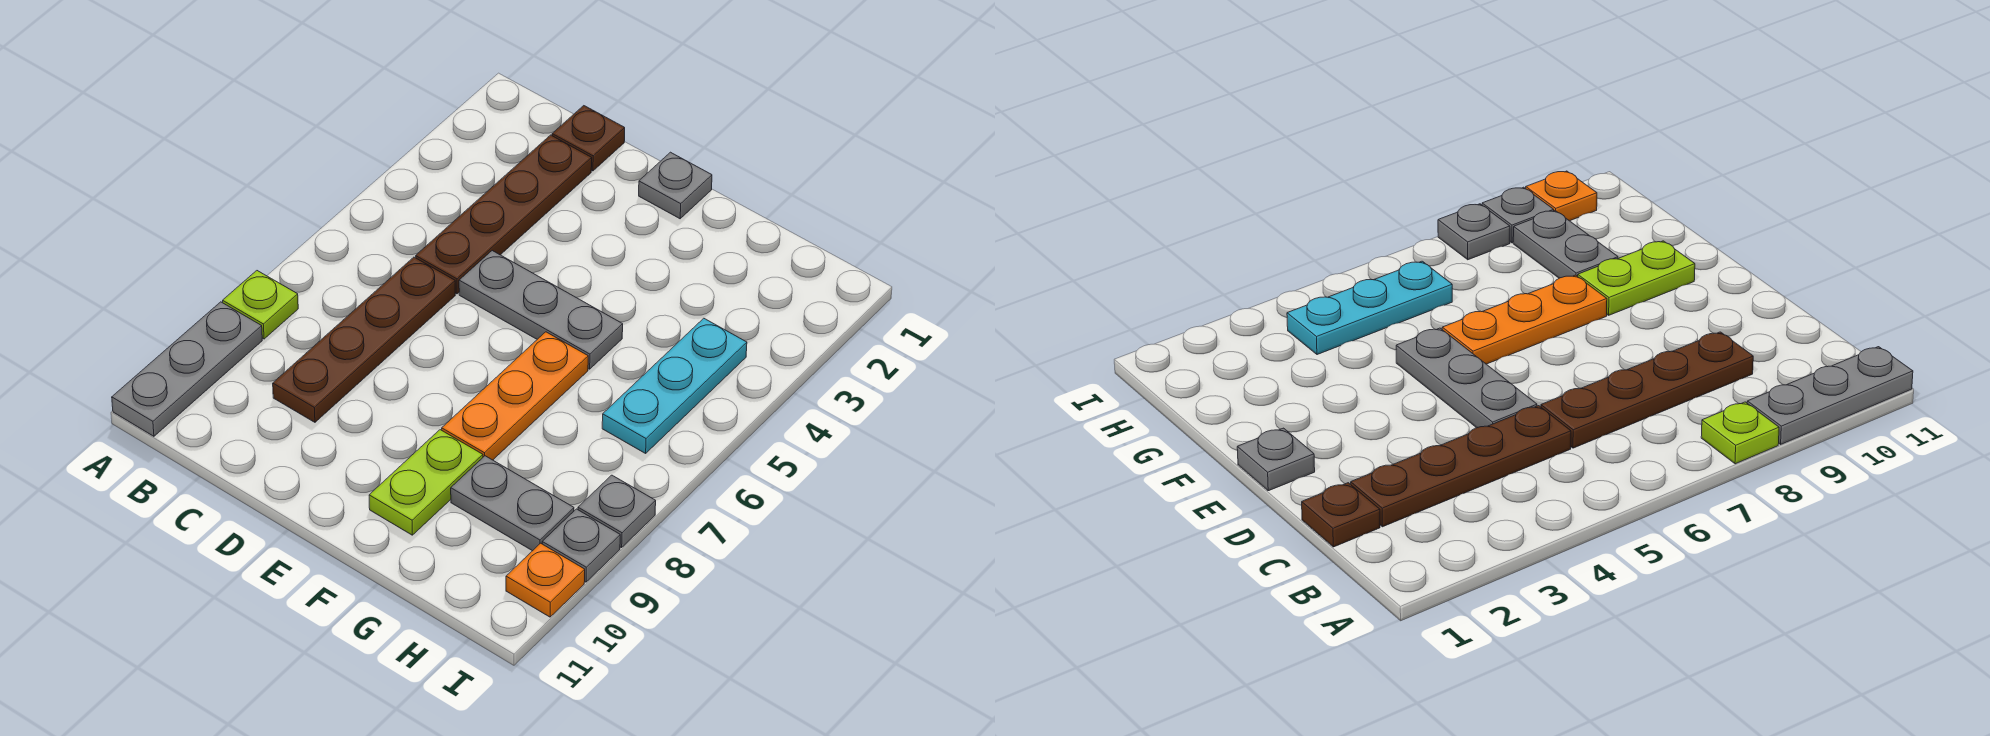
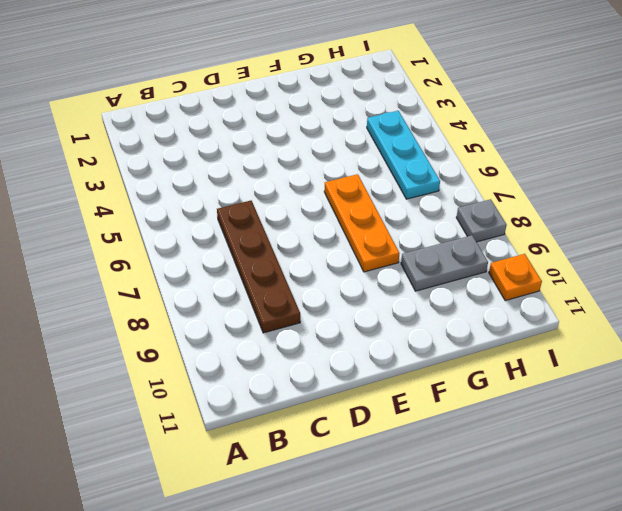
none -> lime 1x1 plate [223,271,298,339]
none -> grey 1x3 plate [112,302,262,436]
none -> brown 1x1 plate [552,106,625,171]

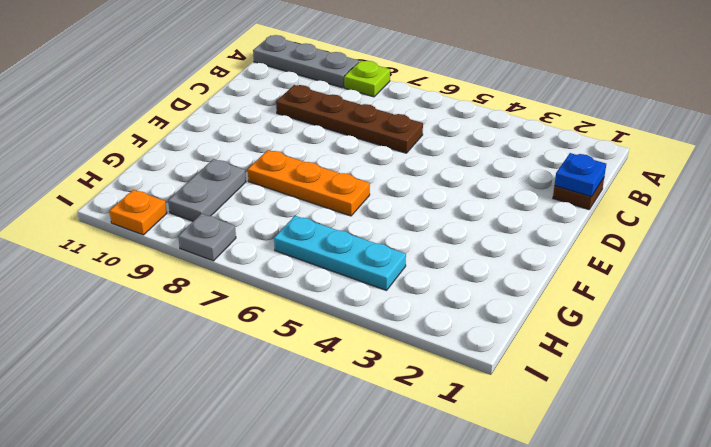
blue 1x1 plate [555,153,606,197] -> none
none -> brown 1x4 plate [416,135,592,294]
none -> grey 1x3 plate [459,251,623,369]
none -> grey 1x1 plate [639,152,712,219]

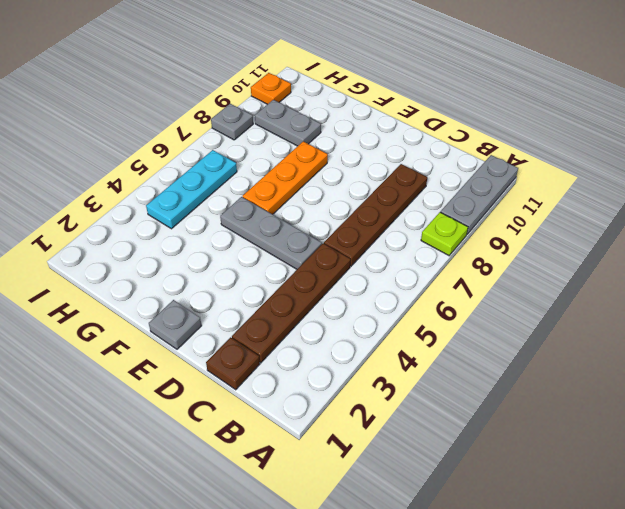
none -> lime 1x2 plate [369,430,483,535]
none -> grey 1x1 plate [542,509,620,582]

